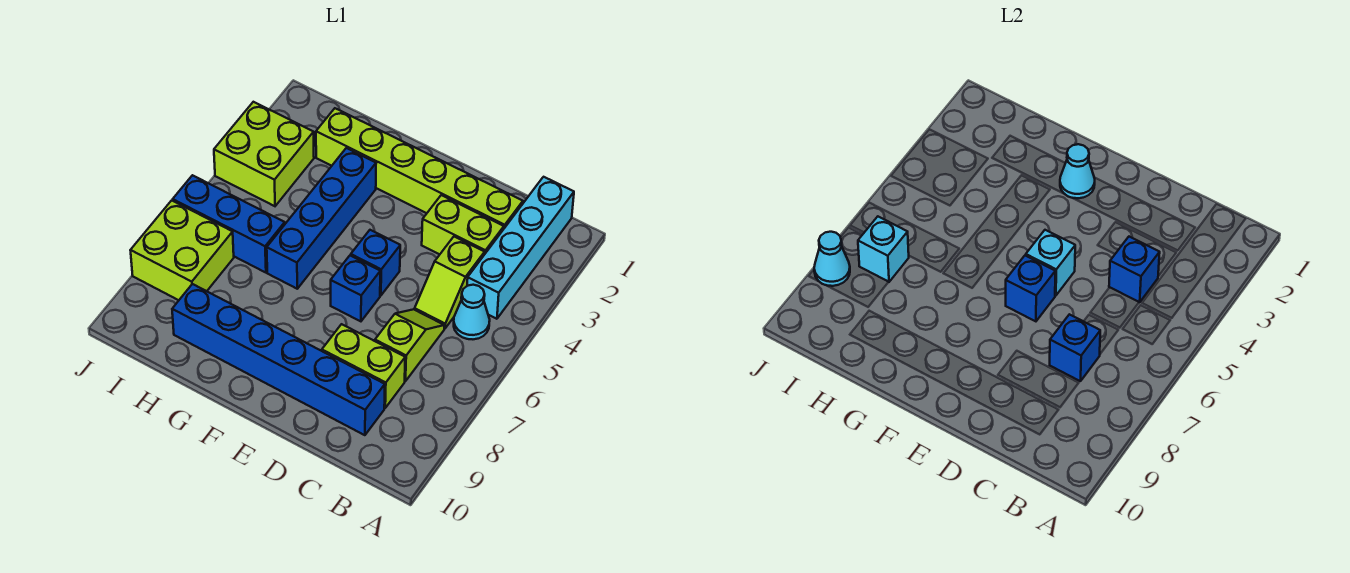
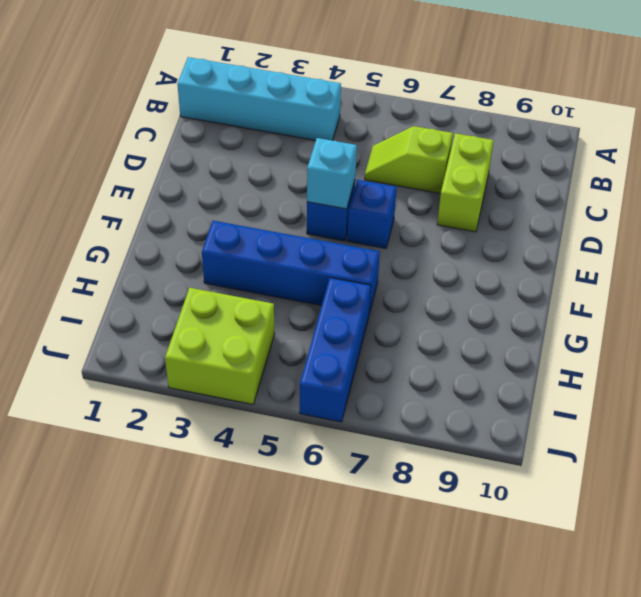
none -> cyan 1x1 cone [454,285,490,339]
none -> lime 1x6 brick [316,108,523,228]
none -> lime 1x2 brick [422,195,504,255]

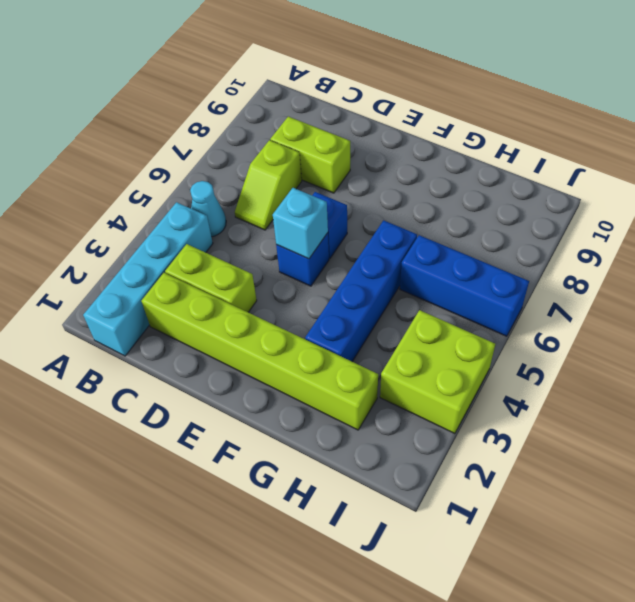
none -> lime 1x2 slope [415,237,485,328]
none -> blue 1x6 brick [172,284,385,435]
none -> lime 2x2 brick [130,200,234,300]

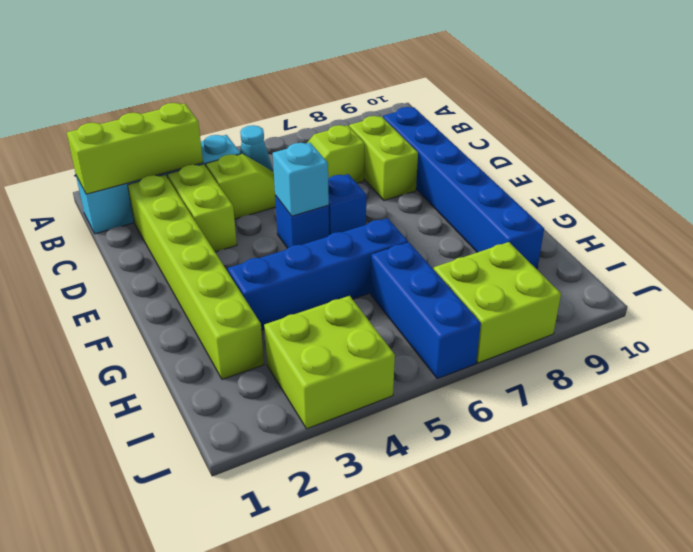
lime 1x3 brick [67,103,203,194] -> none
none -> blue 1x1 brick [1109,237,1160,302]
none -> blue 1x1 brick [1050,314,1100,381]
none -> blue 1x1 brick [1006,255,1055,321]

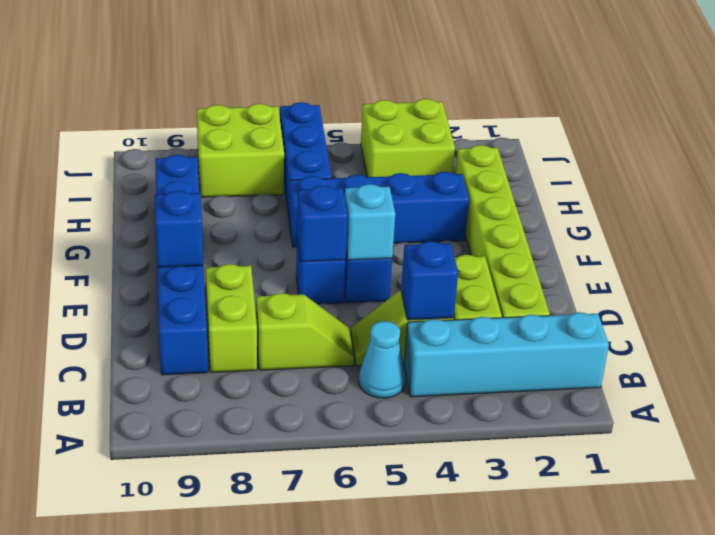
blue 1x1 brick [155,191,203,267] -> blue 1x1 brick moved to [1050,314,1100,381]
none -> cyan 1x1 cone [1060,144,1095,198]
none -> cyan 1x1 brick [858,217,909,282]
none -> cyan 1x1 cone [814,232,850,286]

